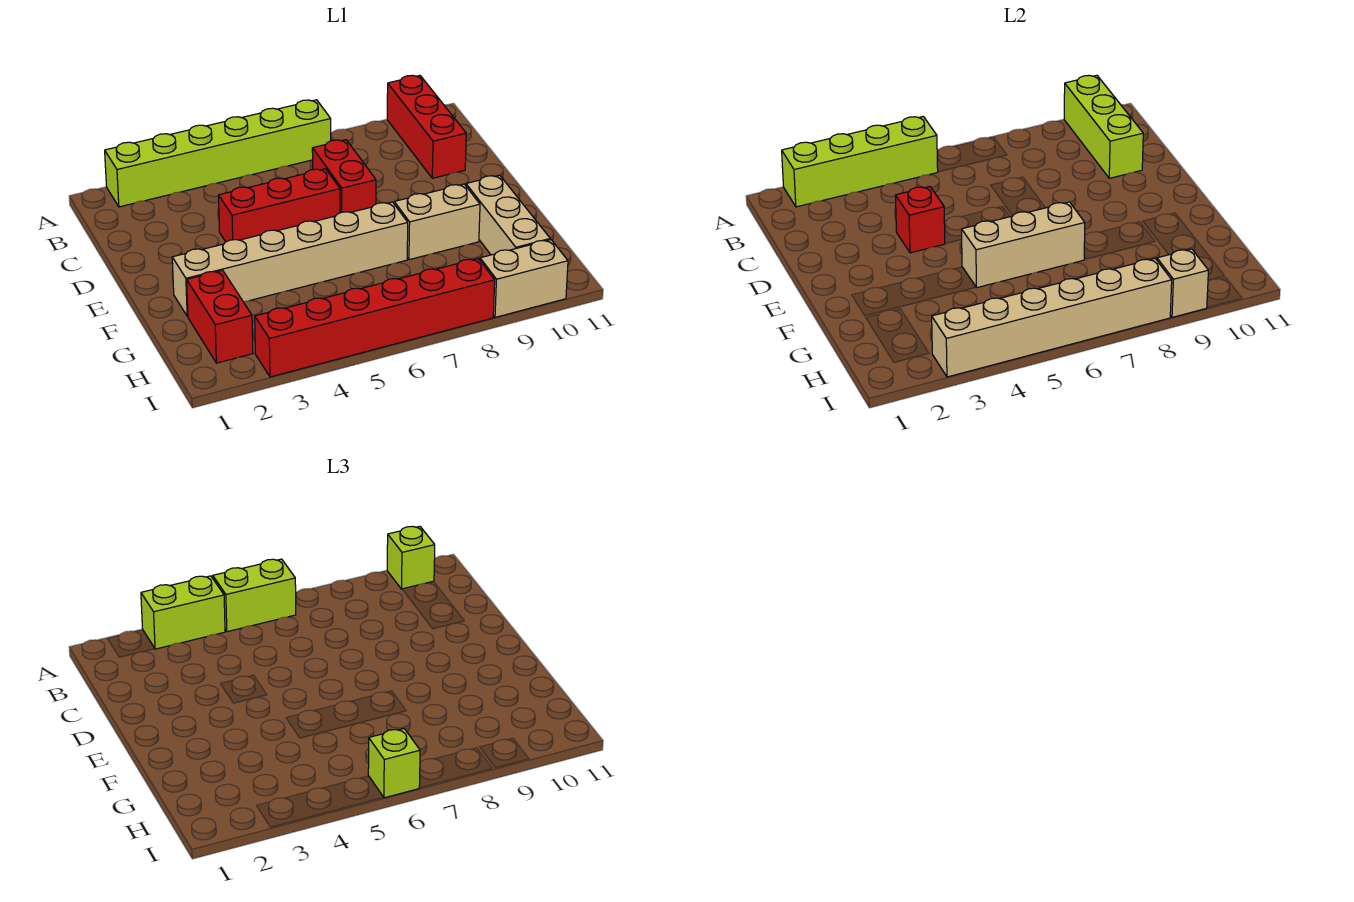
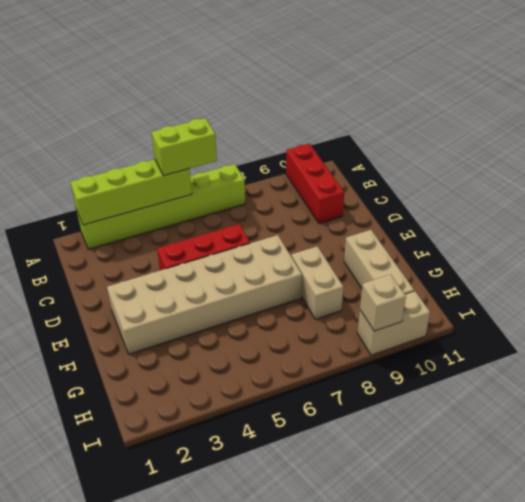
tan 2x6 brick [107,235,302,354] -> tan 1x6 brick [172,202,408,316]
tan 1x2 brick [291,246,343,319] -> tan 1x2 brick turned to [394,184,480,260]
none -> red 1x2 brick [312,140,376,213]
none -> red 1x2 brick [187,270,253,363]
none -> red 1x6 brick [255,259,495,377]

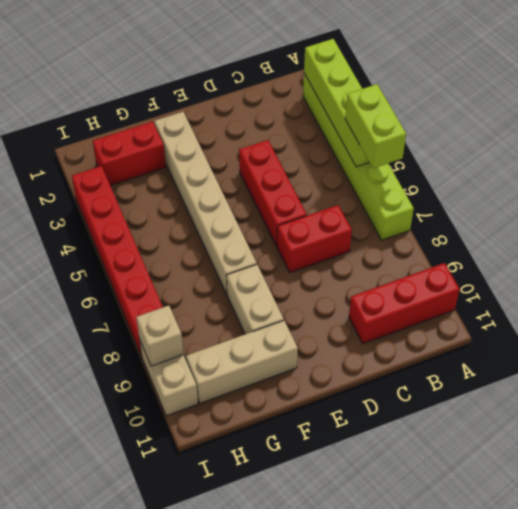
none -> lime 1x3 brick [1064,75,1143,178]
none -> red 1x1 brick [895,187,945,253]
none -> tan 1x3 brick [961,202,1085,288]

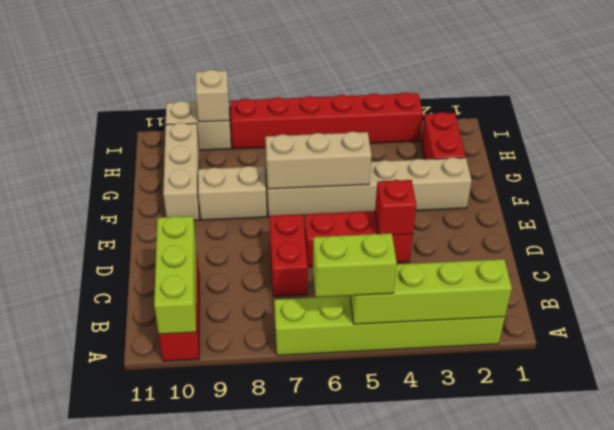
none -> tan 1x6 brick [932,259,1172,377]
none -> lime 1x2 brick [141,576,225,649]
none -> lime 1x1 brick [387,526,435,589]

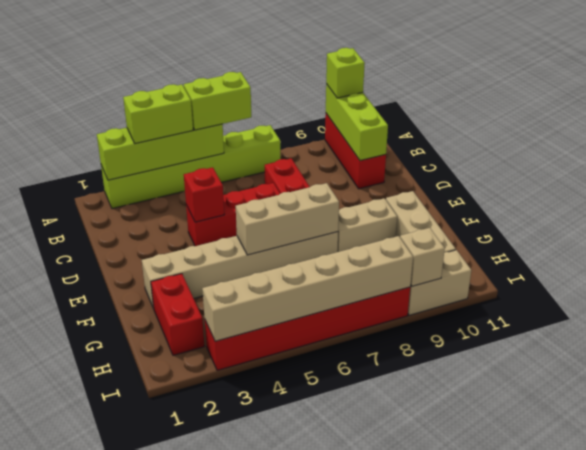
none -> lime 1x1 brick [368,729,420,798]

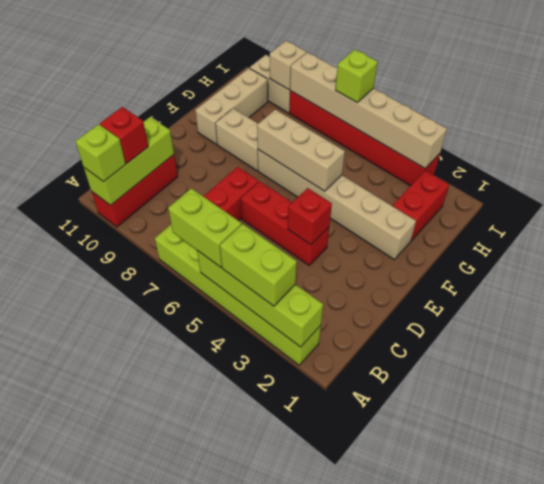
red 1x1 brick [100,107,148,163] -> none

